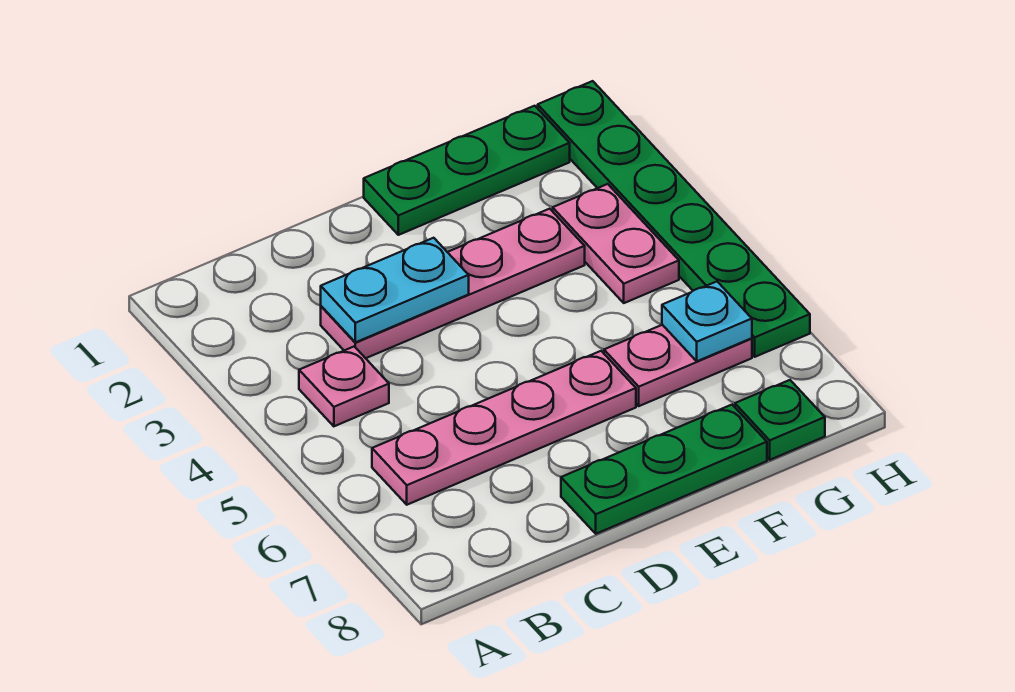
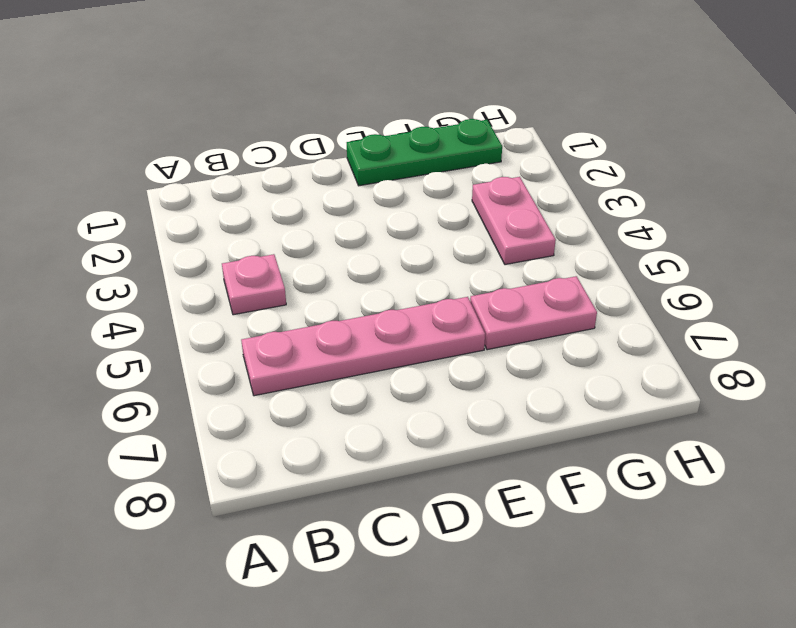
none -> pink 1x4 plate [321,209,585,358]
none -> green 1x3 plate [561,405,767,534]

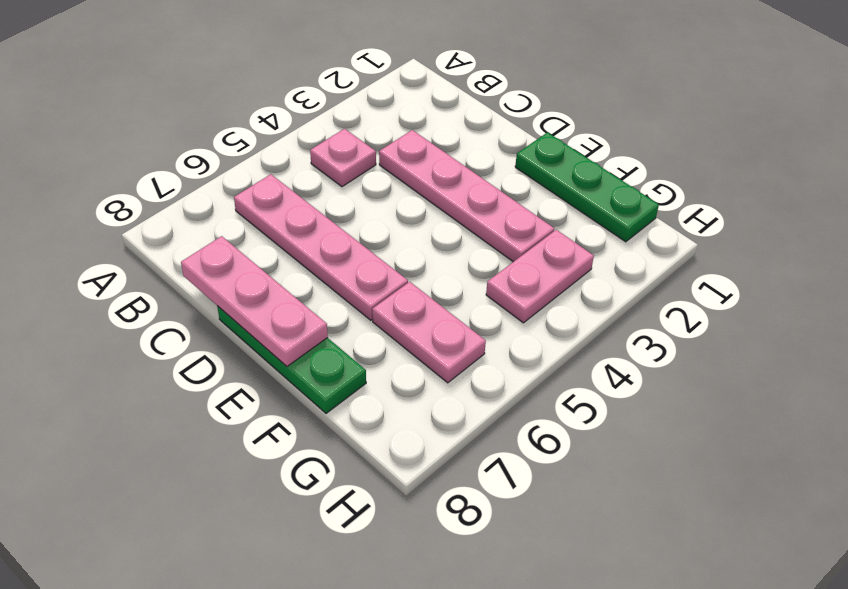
pink 1x3 plate [181,236,328,366] -> none
none -> green 1x1 plate [735,380,825,460]
none -> green 1x6 plate [538,81,810,357]

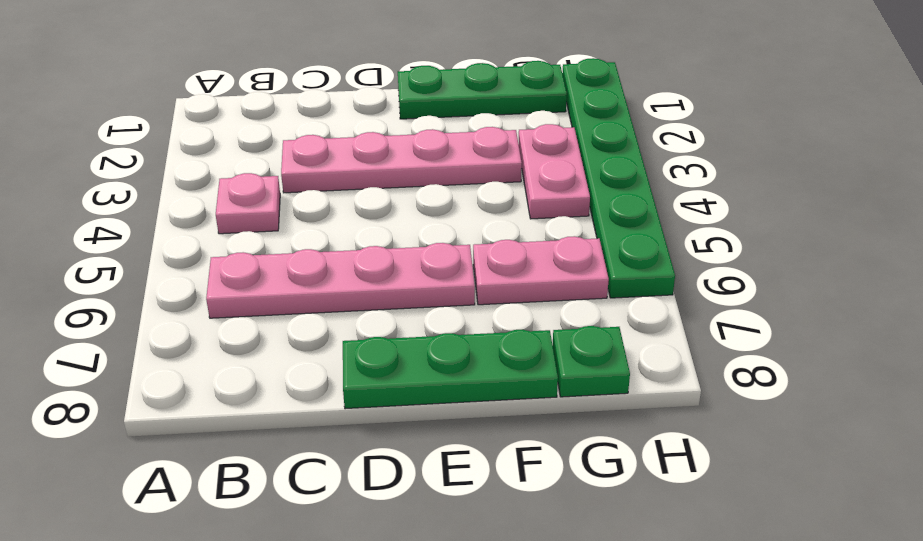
none -> cyan 1x2 plate [321,238,469,342]
none -> cyan 1x1 plate [662,282,752,361]

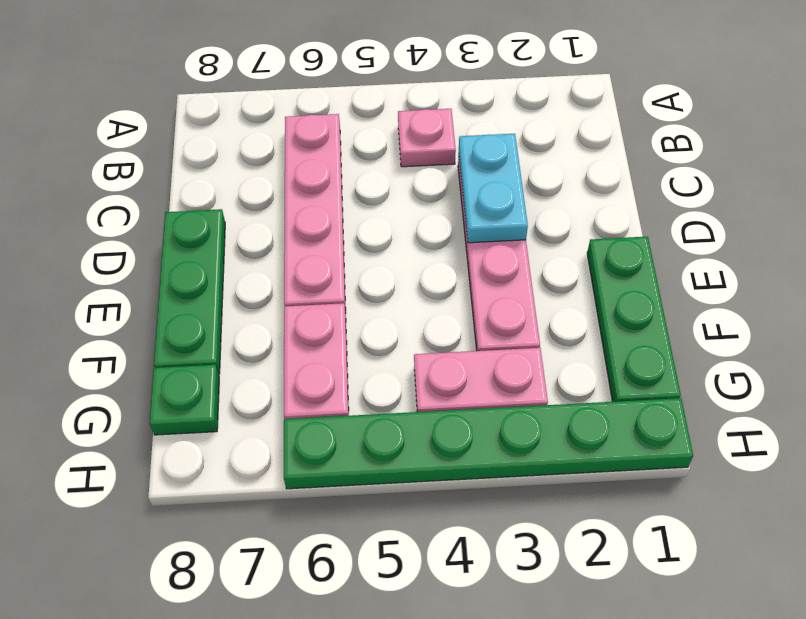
none -> cyan 1x1 plate [662,282,752,361]

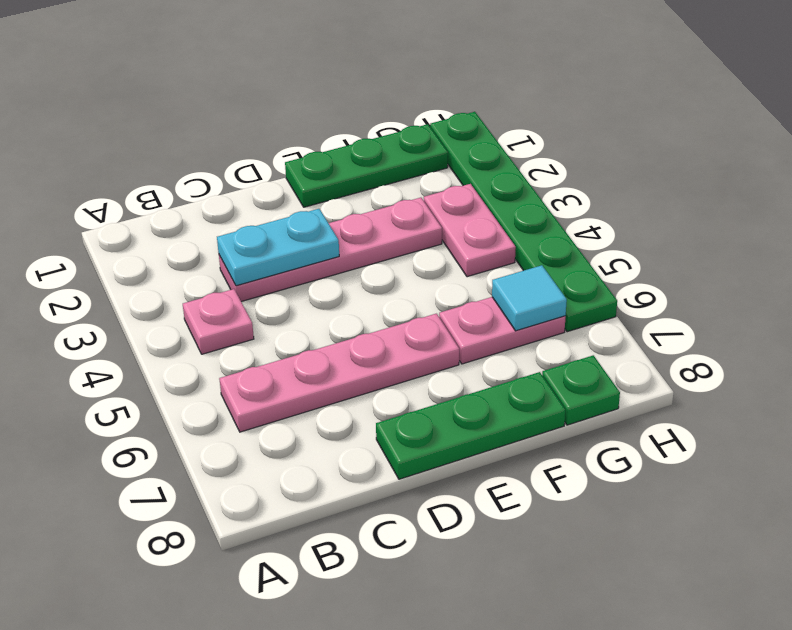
cyan 1x1 tile [492,265,567,331] -> cyan 1x1 plate [662,282,752,361]

